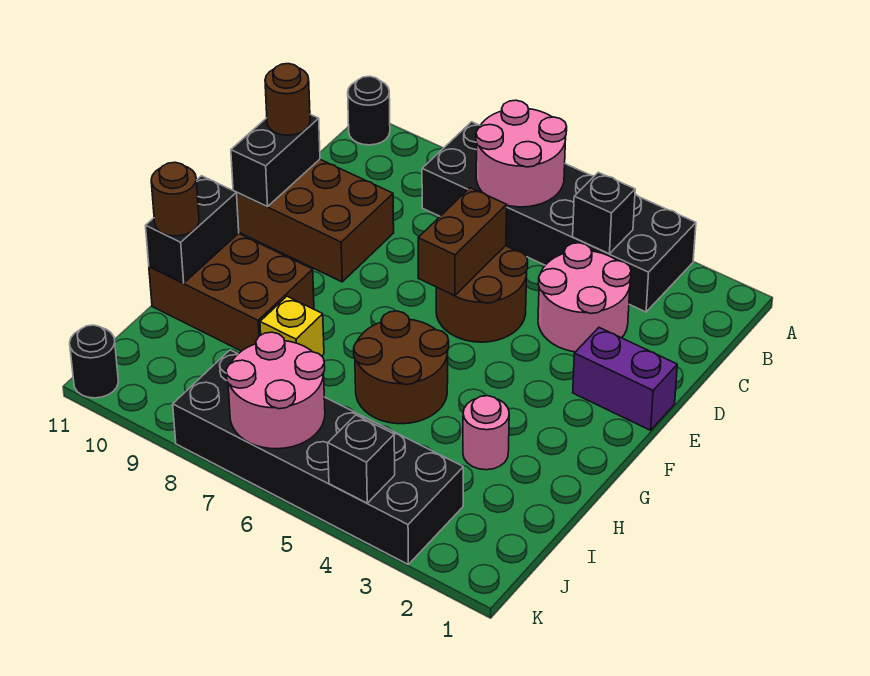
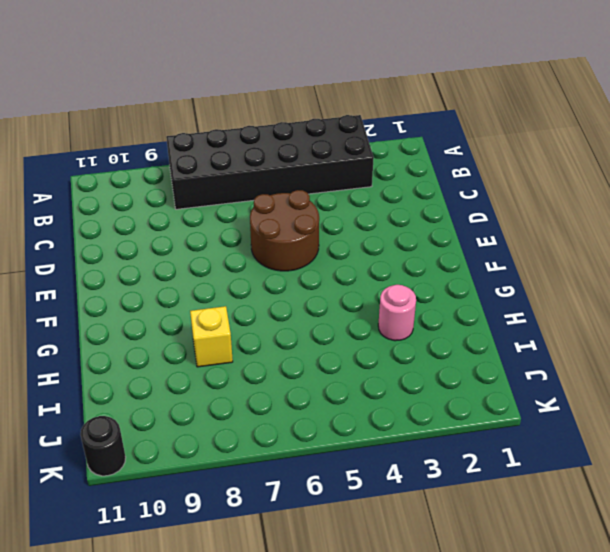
none -> black 1x1 round brick [348,76,390,145]
none -> pink 2x2 round brick [538,243,631,352]
none -> brown 2x3 brick [237,159,394,282]

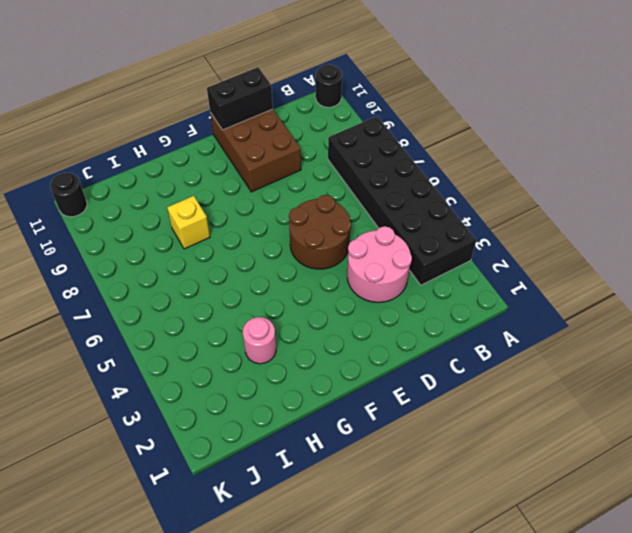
none -> purple 1x2 brick [573,328,677,430]
none -> brown 2x2 round brick [354,311,449,424]
none -> brown 2x3 brick [149,233,314,351]

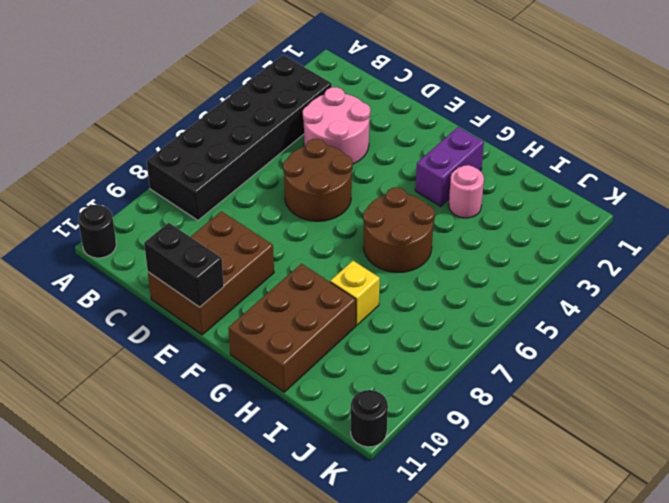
purple 1x2 brick [415,127,484,206] -> purple 1x2 brick moved to [573,328,677,430]
none -> black 2x6 brick [173,350,463,564]
none -> pink 2x2 round brick [476,100,567,207]
none -> black 1x1 brick [573,172,635,254]

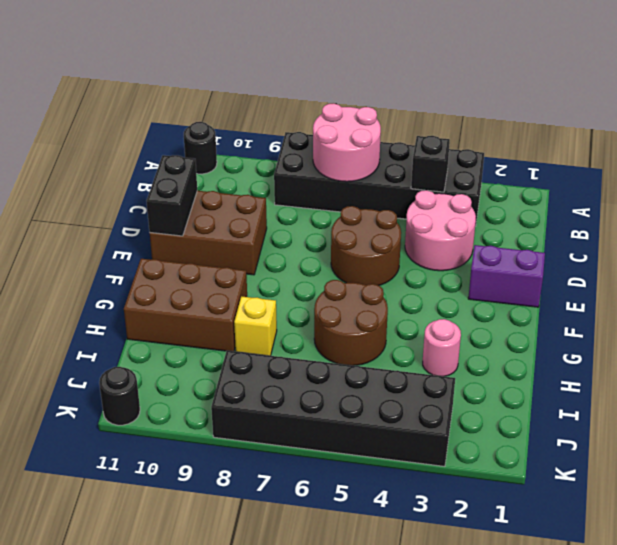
none -> brown 1x2 brick [418,188,507,296]
none -> black 1x2 brick [146,176,239,283]
none -> pink 2x2 round brick [226,332,325,449]

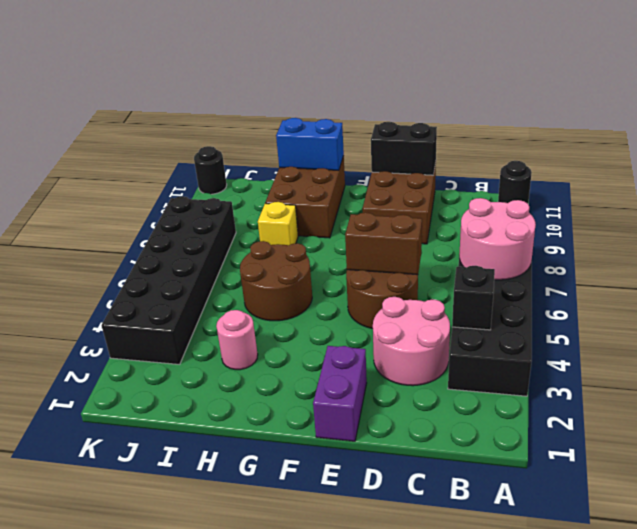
blue 1x2 brick [276,118,344,170] -> black 1x2 brick [146,176,239,283]
none -> pink 2x2 round brick [226,332,325,449]
none -> black 1x1 brick [328,415,395,503]
none -> brown 1x1 round brick [265,64,310,135]

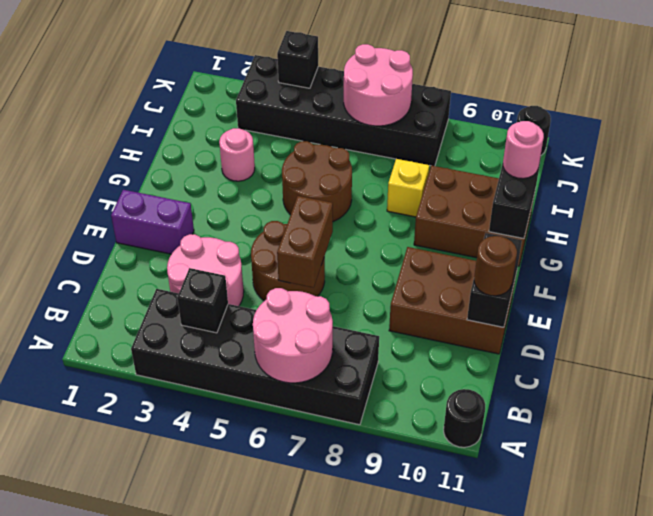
pink 1x1 round brick [503,121,544,179] -> brown 1x1 round brick [151,162,199,236]

